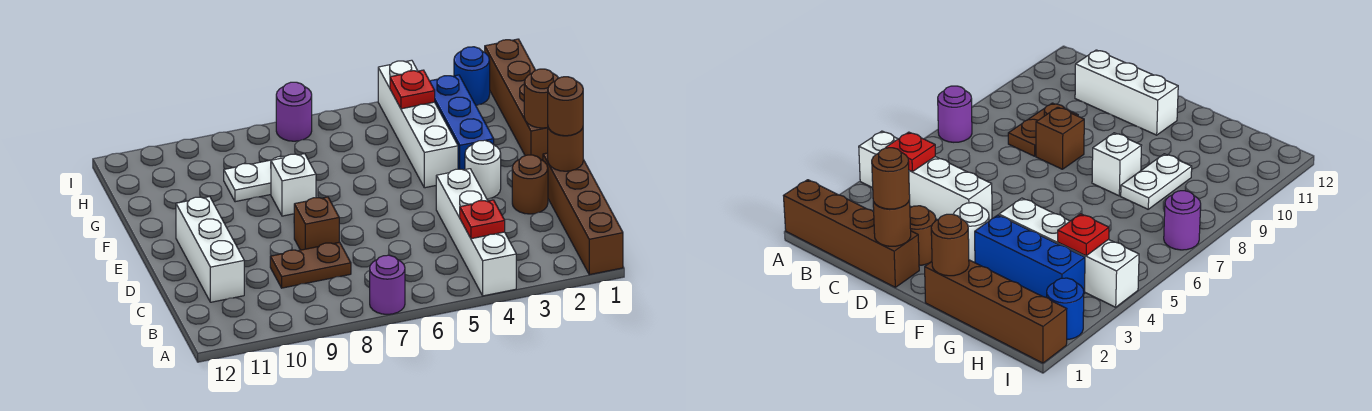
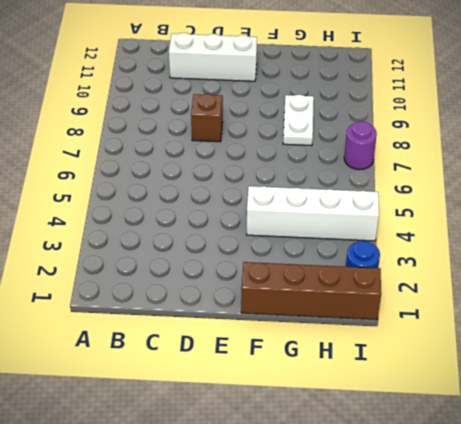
none -> brown 1x4 brick [543,153,623,275]
none -> white 1x4 brick [436,169,516,296]
none -> purple 1x1 round brick [370,255,405,314]

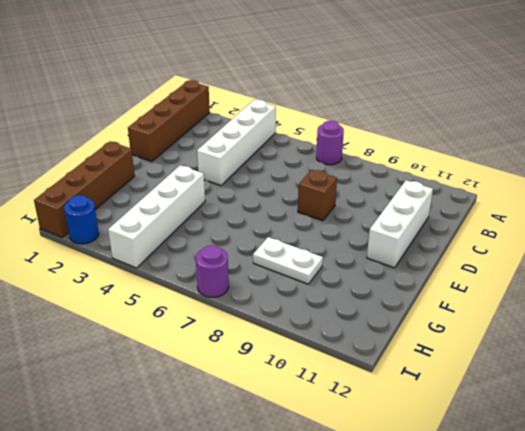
none -> brown 1x2 plate [270,242,351,288]
none -> brown 1x1 round brick [512,155,548,214]
none -> white 1x1 round brick [465,140,501,199]

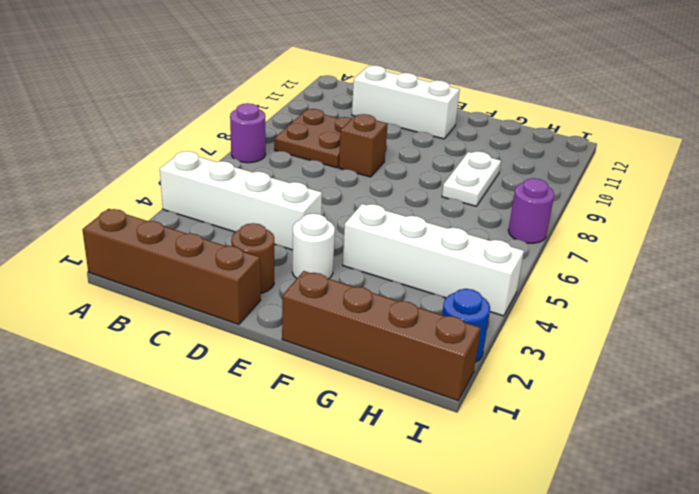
brown 2x2 plate [274,109,352,168] -> brown 1x2 plate [270,242,351,288]
none -> blue 1x3 brick [430,75,494,170]
none -> white 1x1 brick [271,154,316,216]
none -> red 1x1 plate [460,200,505,239]

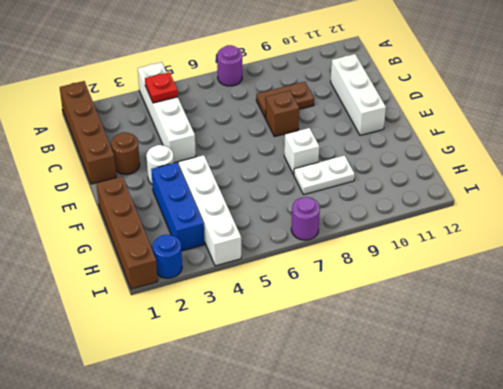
none -> brown 1x1 round brick [548,128,583,171]
none -> brown 1x1 round brick [524,69,558,128]
none -> red 1x1 plate [390,70,435,109]

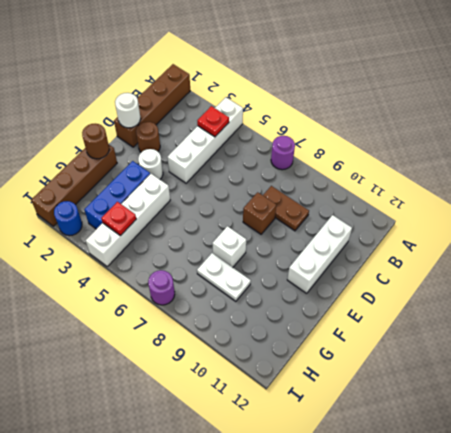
white 1x1 round brick [115,93,141,128] -> brown 1x1 round brick [548,128,583,171]
none -> brown 1x1 round brick [548,77,583,136]

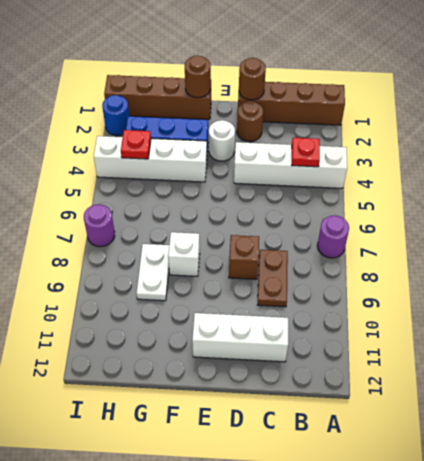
none -> brown 1x1 round brick [548,77,583,136]

